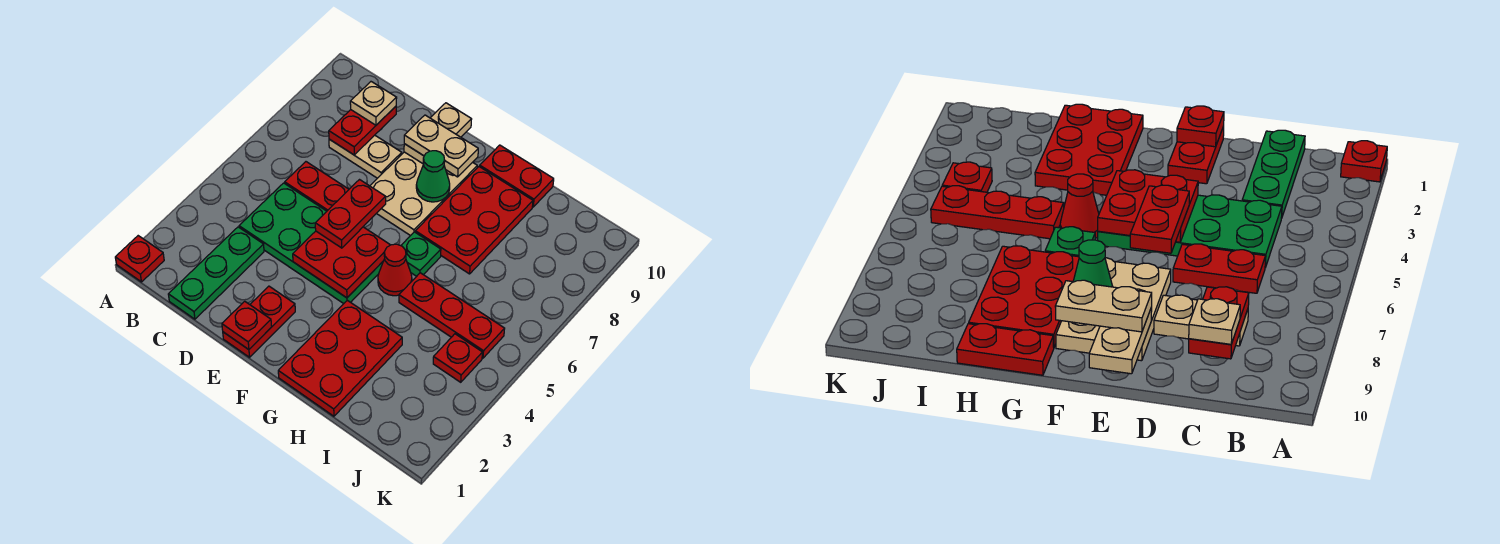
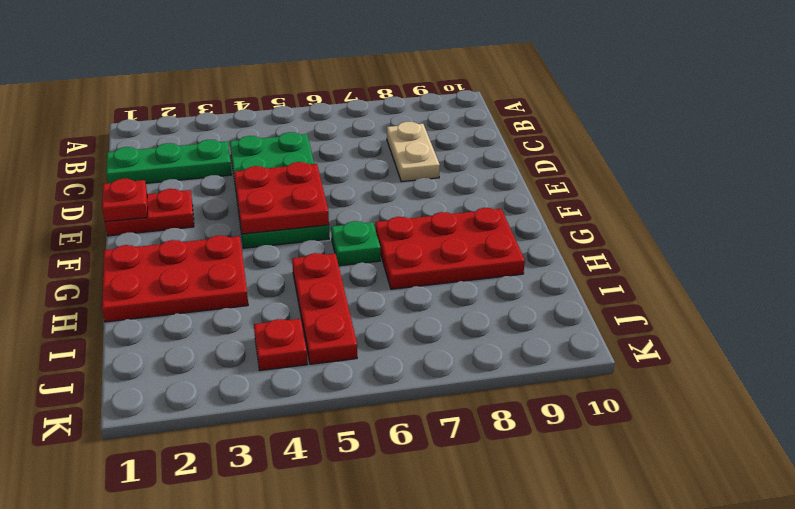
none -> red 1x1 plate [115,236,164,282]
none -> red 1x2 plate [285,162,349,211]
none -> tan 2x3 plate [370,152,477,236]

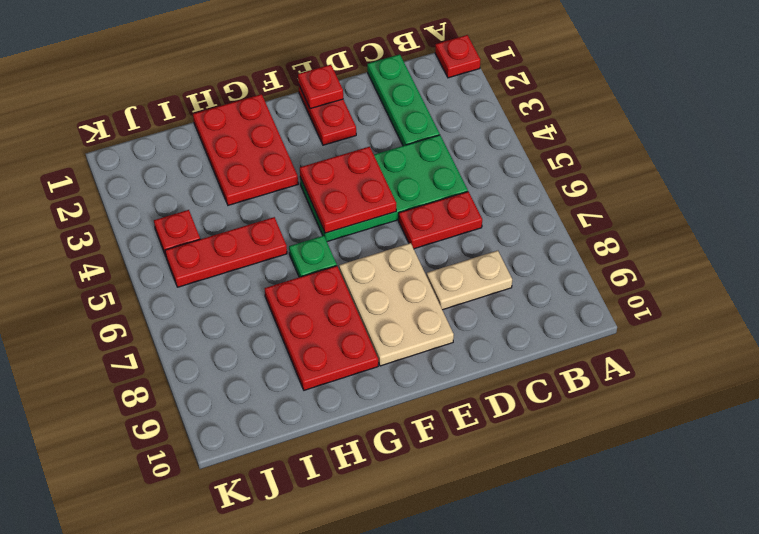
none -> red 1x1 cone [378,244,412,296]
none -> red 1x2 plate [480,145,554,207]
none -> red 1x2 plate [329,106,396,155]

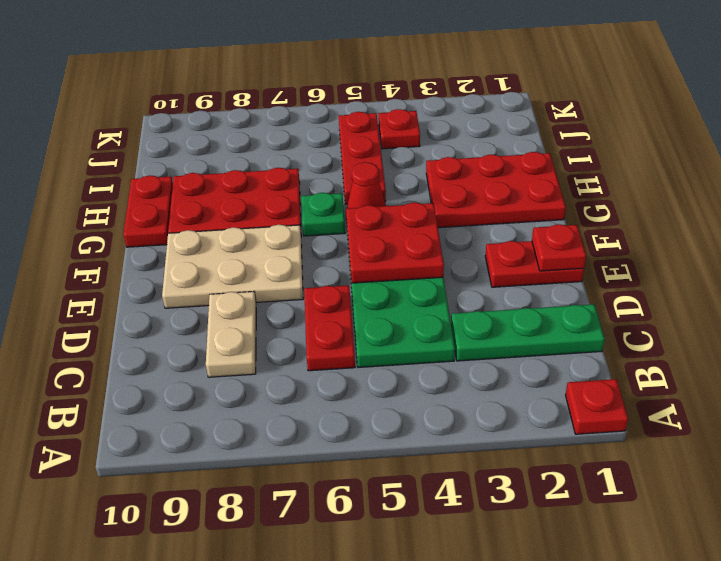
none -> red 1x2 plate [329,106,396,155]
none -> tan 1x2 plate [404,103,472,164]
none -> green 1x1 cone [416,151,450,202]

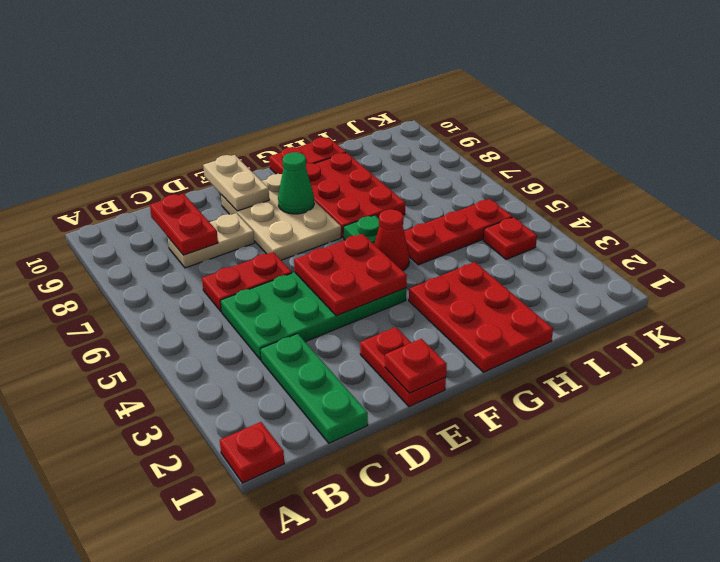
none -> tan 1x1 plate [350,82,397,125]
none -> red 1x2 plate [315,180,386,248]
none -> tan 1x2 plate [404,115,478,177]

